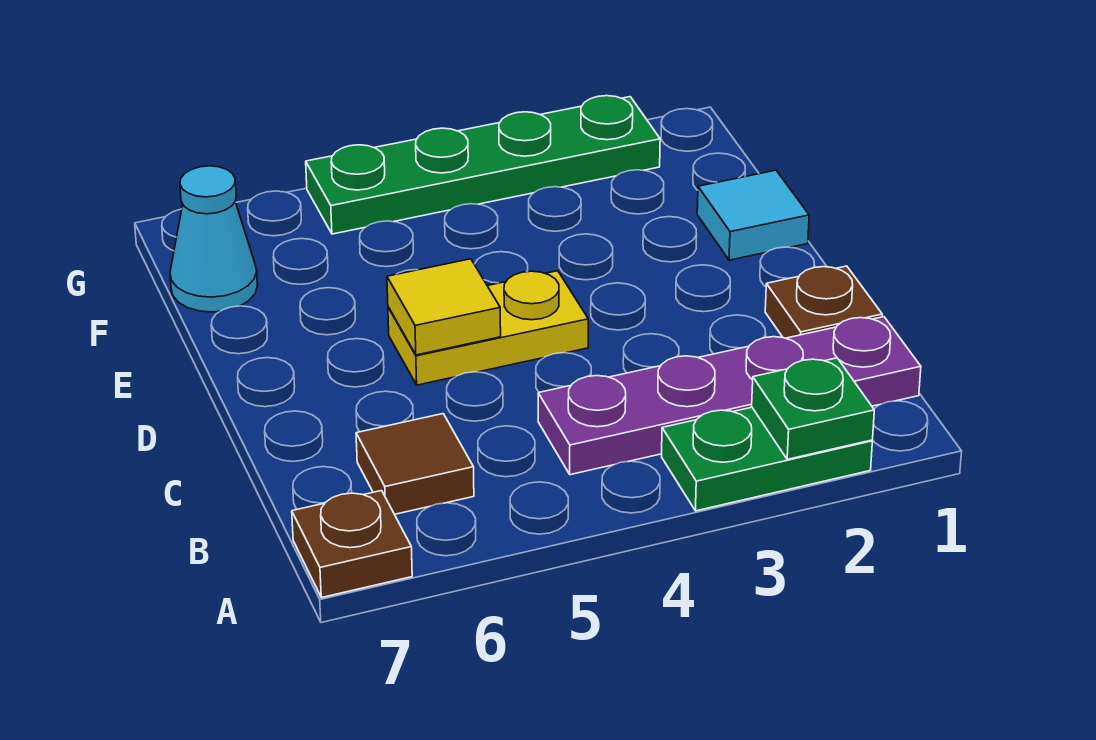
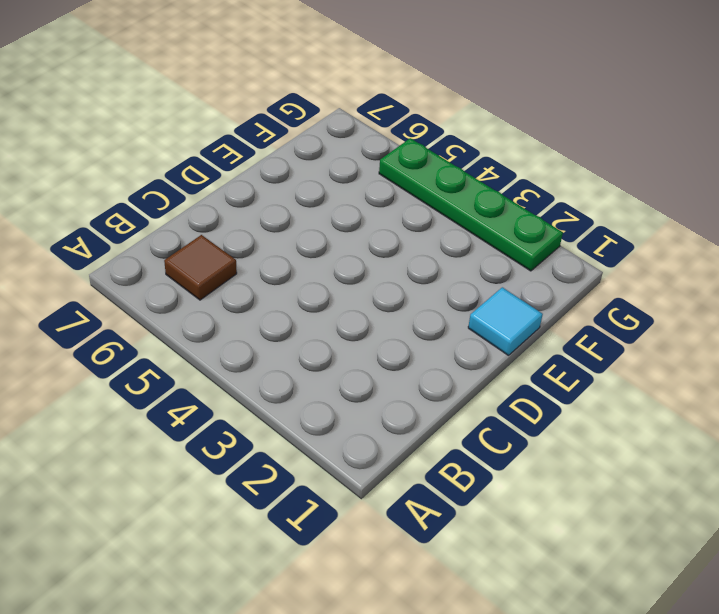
none -> green 1x2 plate [662,407,872,511]
none -> brown 1x1 plate [292,491,412,598]

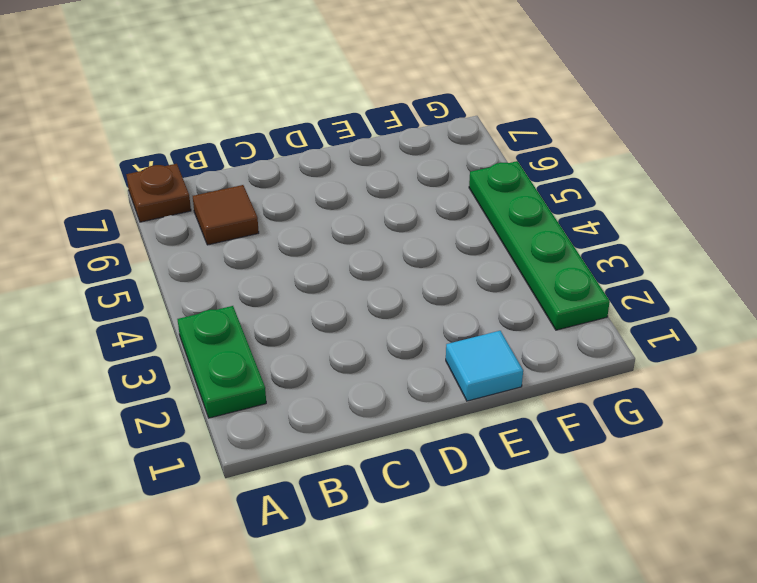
none -> purple 1x4 plate [538,317,921,475]
none -> brown 1x1 plate [765,266,882,338]

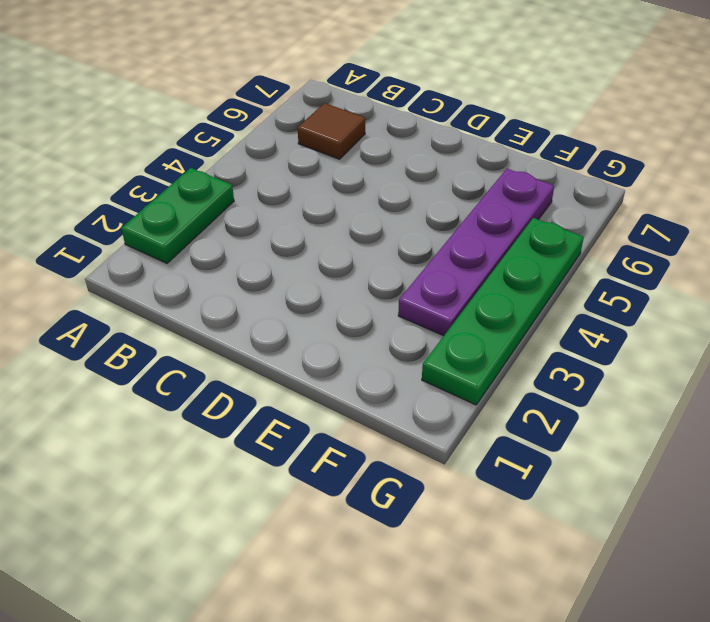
purple 1x4 plate [398,169,554,336] -> purple 1x4 plate moved to [538,317,921,475]
none -> brown 1x1 plate [292,491,412,598]
none -> brown 1x1 plate [765,266,882,338]

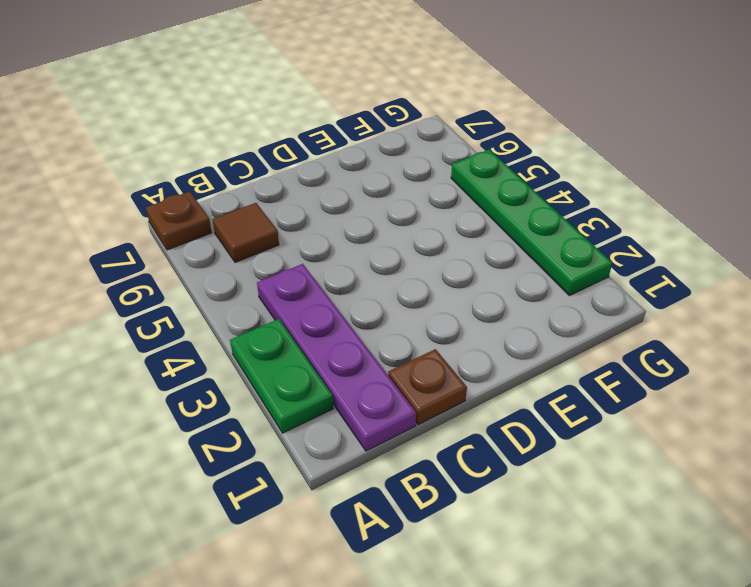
none -> yellow 1x2 plate [388,271,588,385]
none -> cyan 1x1 tile [697,170,809,260]

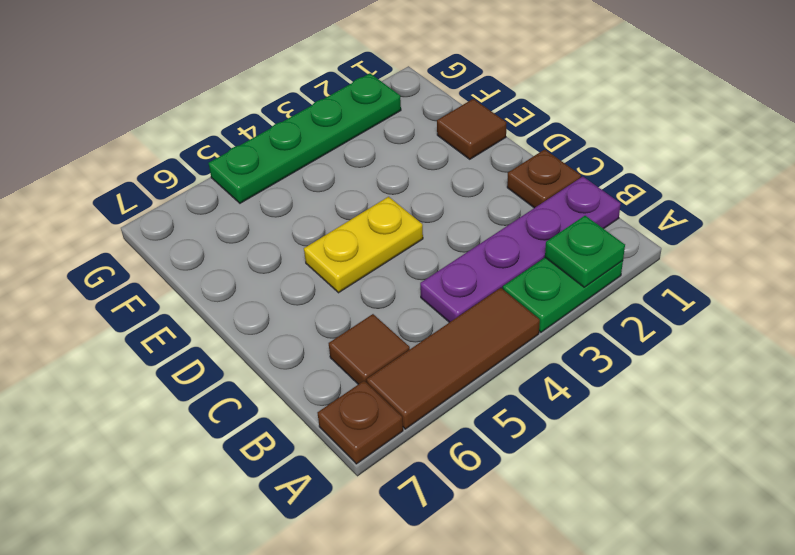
brown 1x3 tile [367,288,540,429] -> none
brown 1x1 tile [437,99,507,159] -> cyan 1x1 tile [697,170,809,260]
none -> cyan 1x1 cone [170,166,258,312]
none -> yellow 1x1 tile [387,259,501,355]

